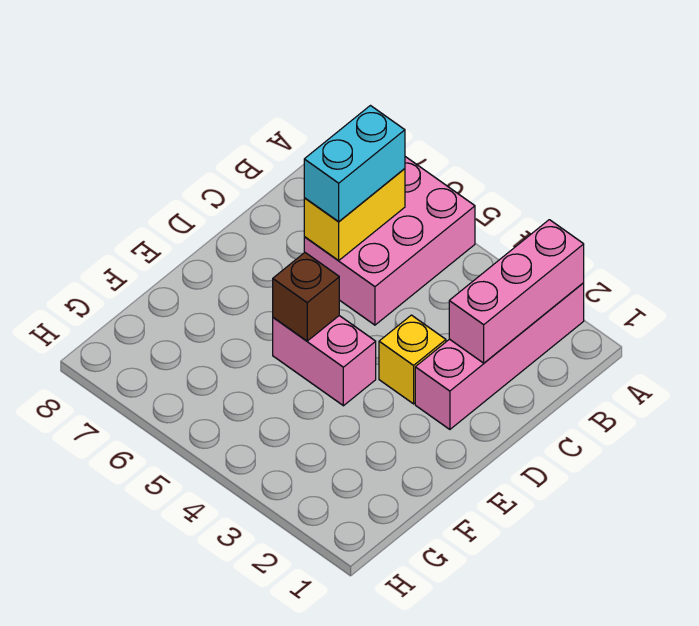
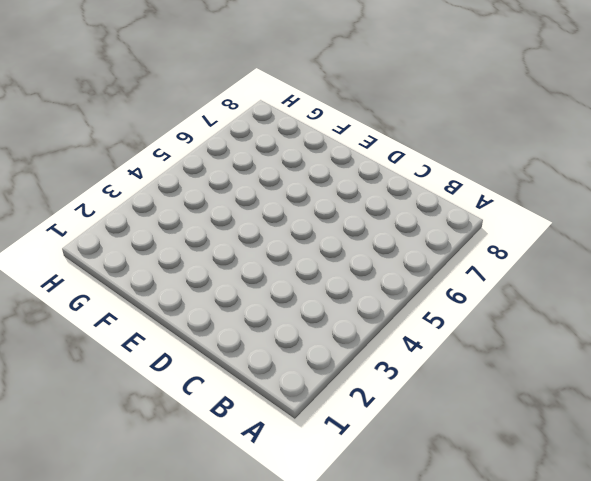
none -> pink 1x4 brick [415,283,584,429]
none -> pink 2x3 brick [304,157,475,325]

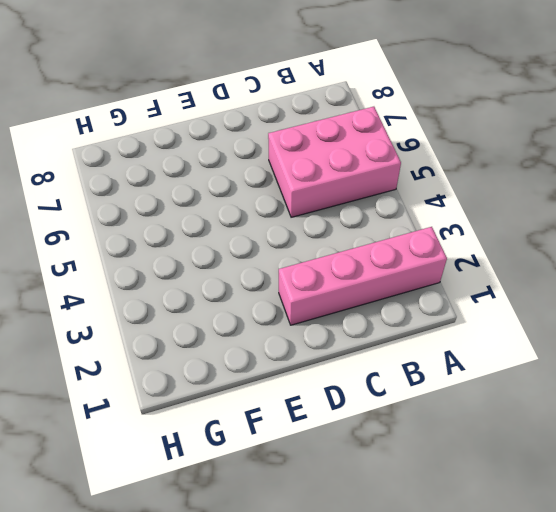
none -> yellow 1x1 brick [379,315,446,404]
none -> pink 1x2 brick [273,316,376,406]

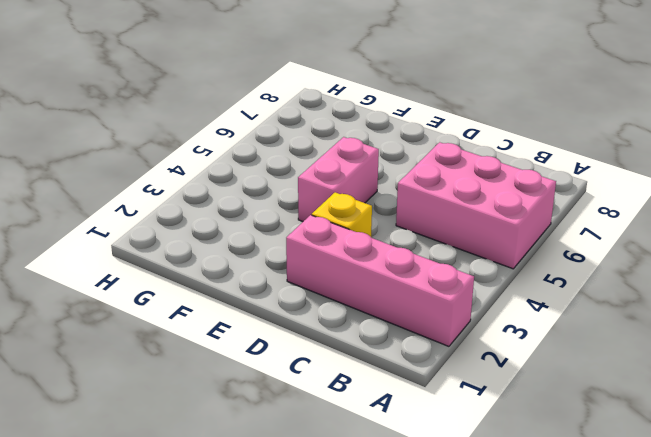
none -> pink 1x3 brick [449,220,584,363]
none -> yellow 1x2 brick [304,169,405,261]

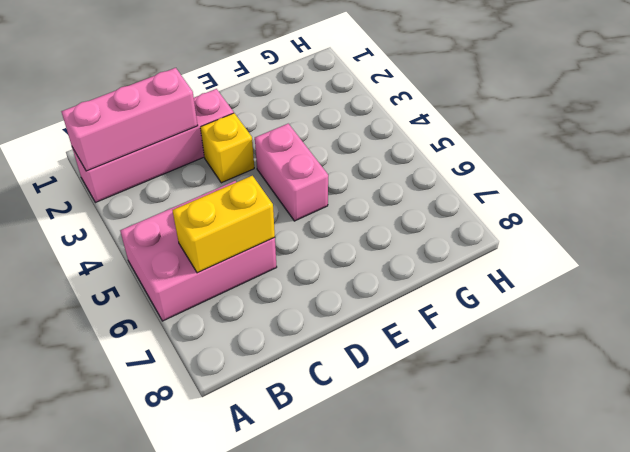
none -> brown 1x1 brick [273,253,339,341]
none -> cyan 1x2 brick [304,106,405,221]

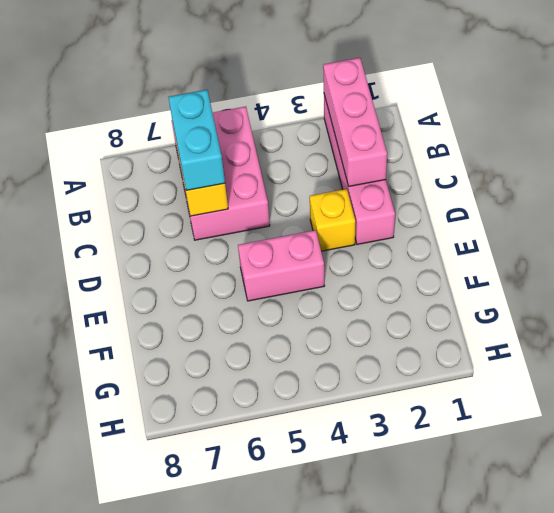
none -> brown 1x1 brick [273,253,339,341]

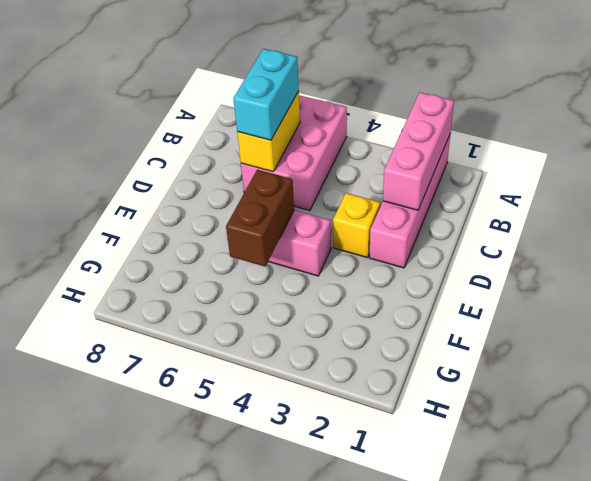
brown 1x2 brick [226,170,294,266] -> brown 1x1 brick [273,253,339,341]

